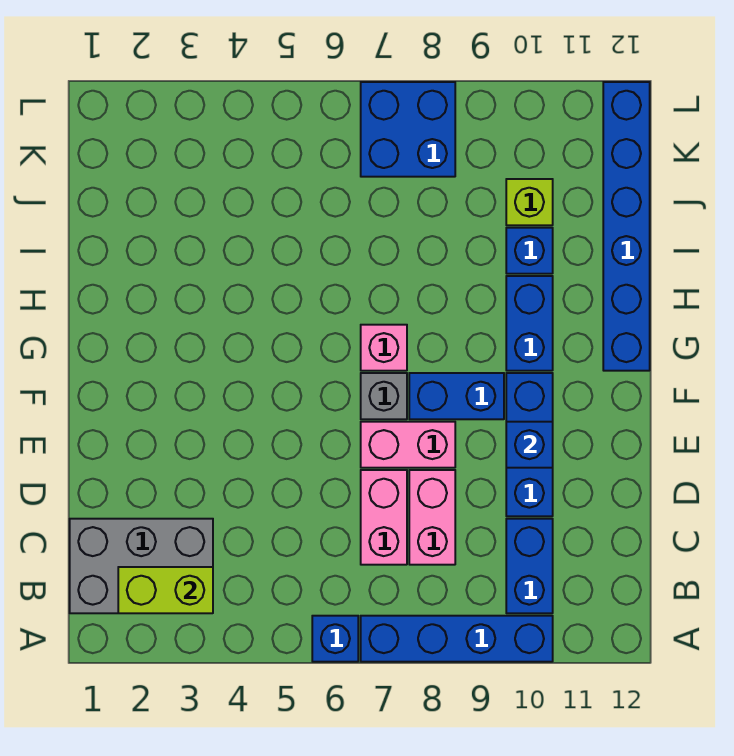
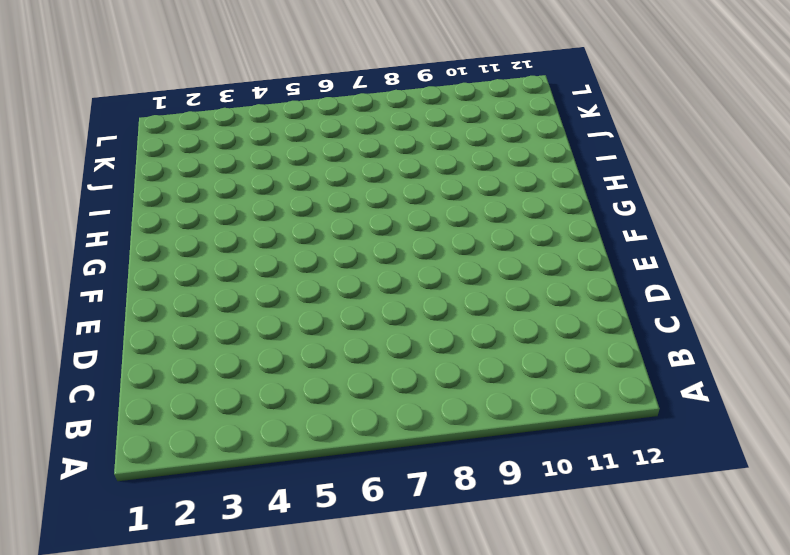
none -> blue 1x1 brick [312,616,358,662]
none -> blue 1x4 brick [361,616,553,662]
none -> grey 2x3 brick [70,519,213,613]

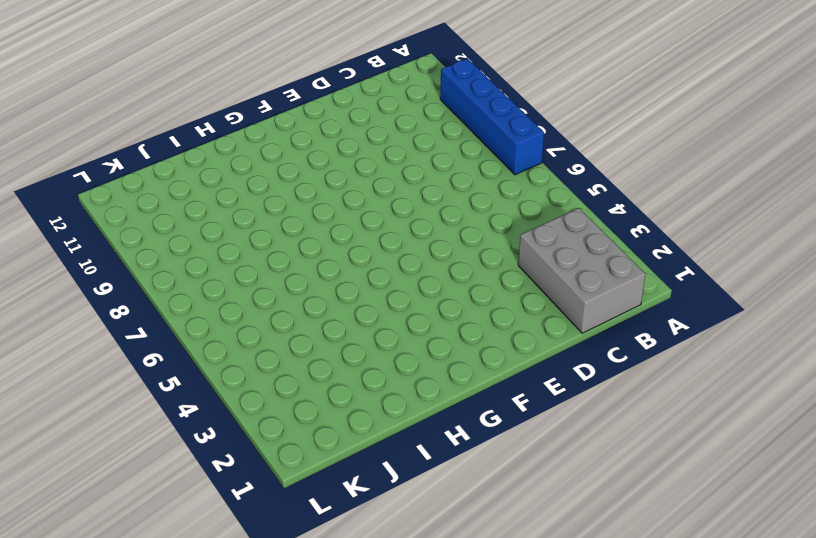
none -> blue 1x1 brick [312,616,358,662]
none -> blue 1x2 brick [506,519,553,613]
none -> pink 1x2 brick [361,470,407,565]

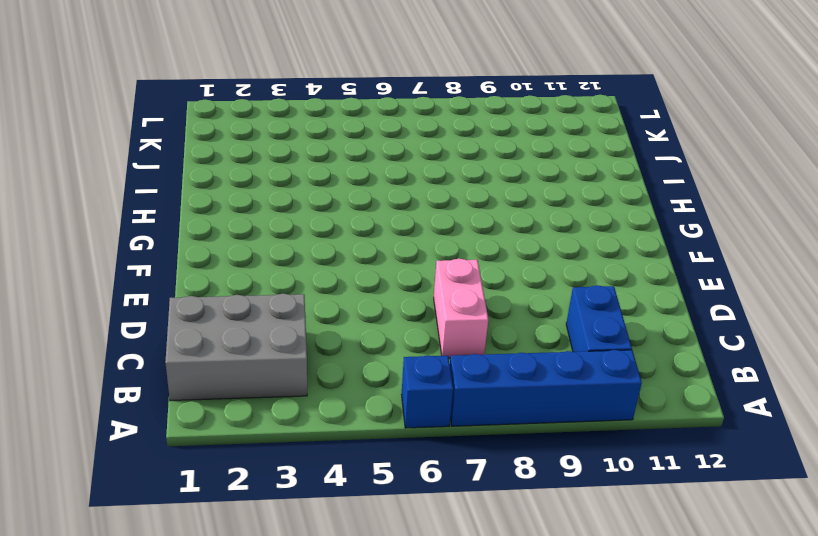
none -> pink 1x2 brick [409,470,455,565]
none -> blue 1x3 brick [506,373,553,516]
none -> pink 1x2 brick [361,422,455,468]

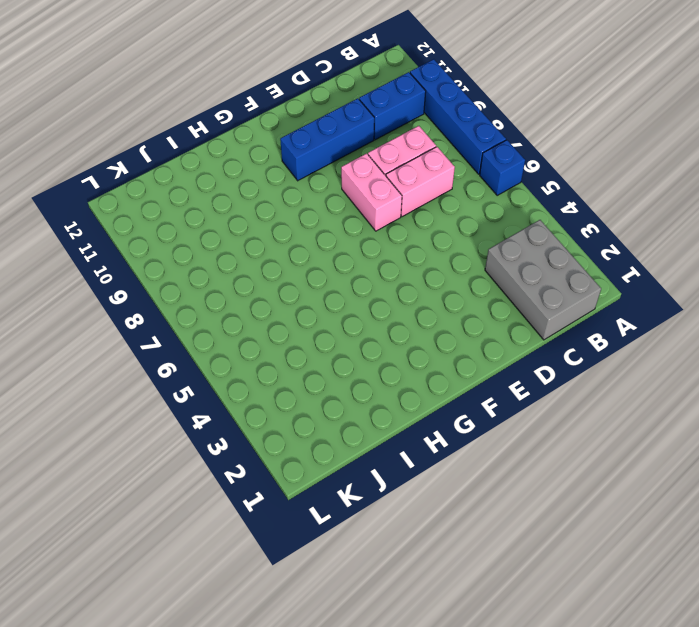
none -> grey 1x1 brick [361,373,407,419]
none -> blue 1x2 brick [409,373,504,419]
none -> pink 1x1 brick [361,325,407,371]

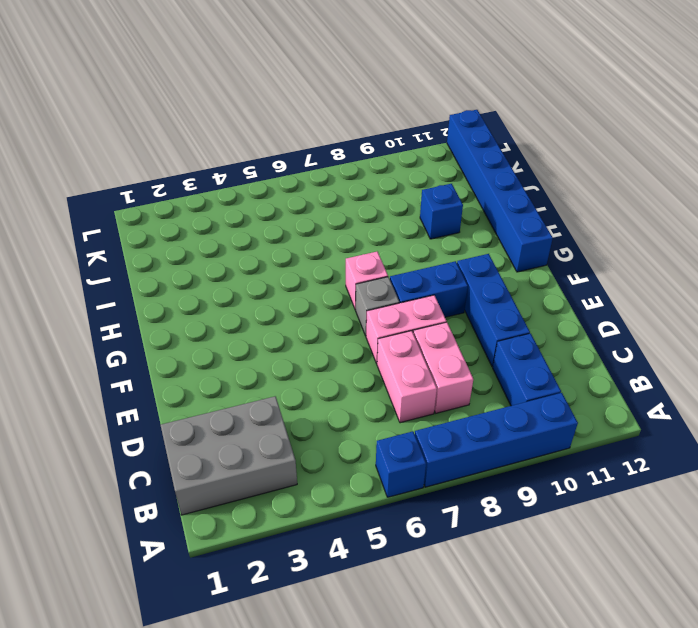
none -> blue 1x2 brick [506,276,553,371]
none -> lime 1x1 brick [506,179,553,225]
none -> blue 2x2 brick [361,82,455,177]

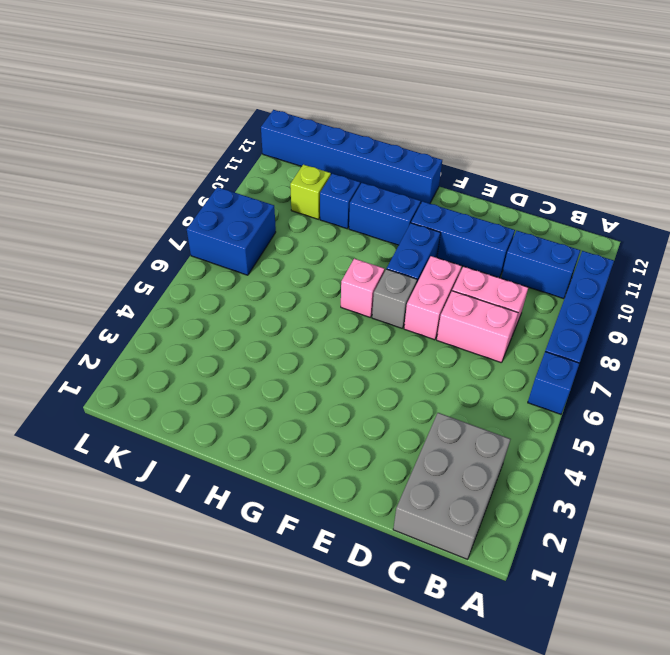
none -> lime 1x2 brick [118,567,213,613]
none -> blue 1x1 brick [506,422,553,468]

